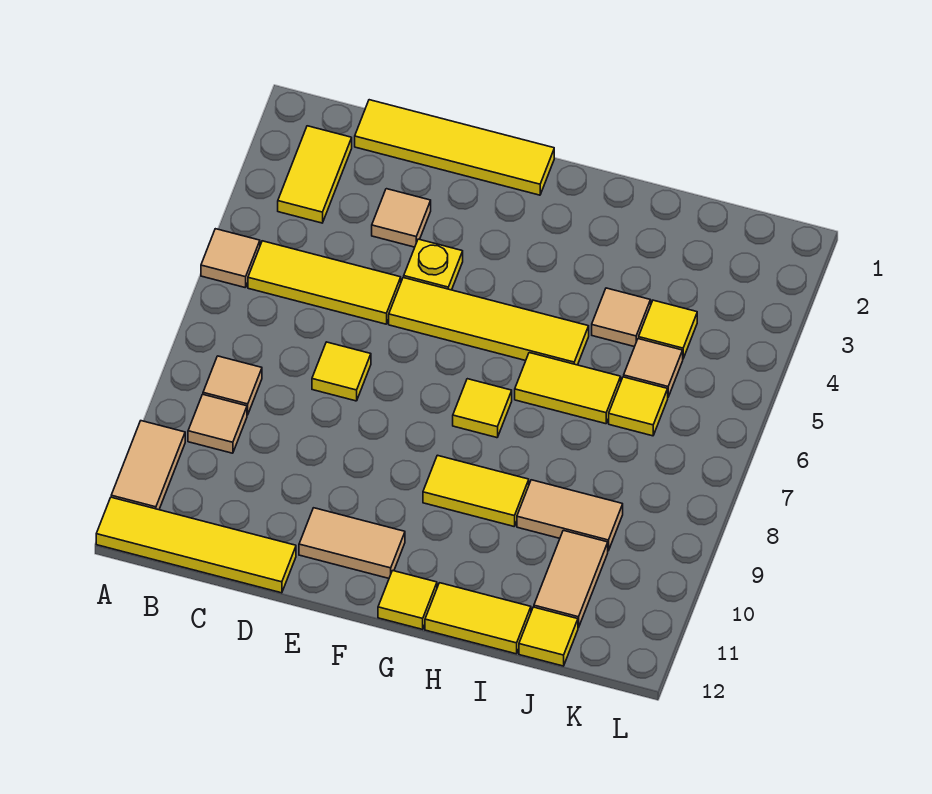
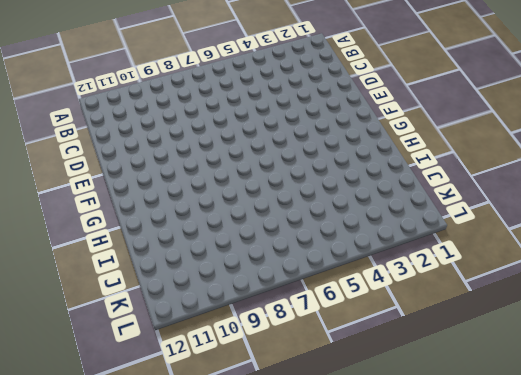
none -> tan 1x1 tile [201,229,260,288]
none -> tan 1x2 tile [111,421,185,510]
none -> yellow 1x4 tile [96,497,296,593]

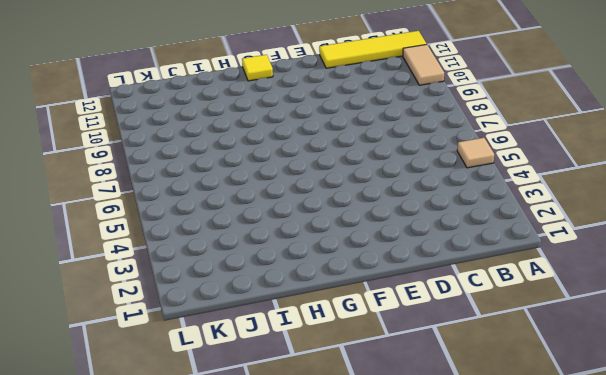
none -> yellow 1x2 tile [278,126,352,223]
none -> yellow 1x3 tile [248,241,401,324]
none -> tan 1x1 tile [203,356,262,415]

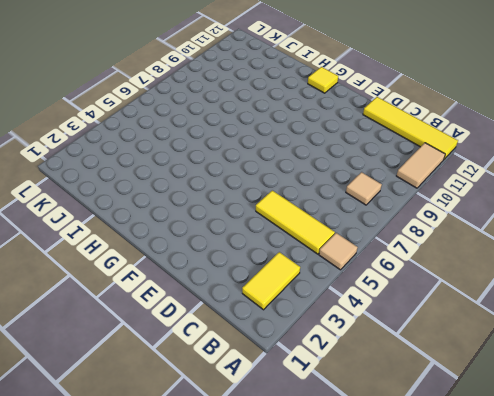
none -> tan 1x1 tile [188,394,247,453]
none -> yellow 1x4 tile [355,100,554,195]
none -> tan 1x1 tile [372,189,431,247]

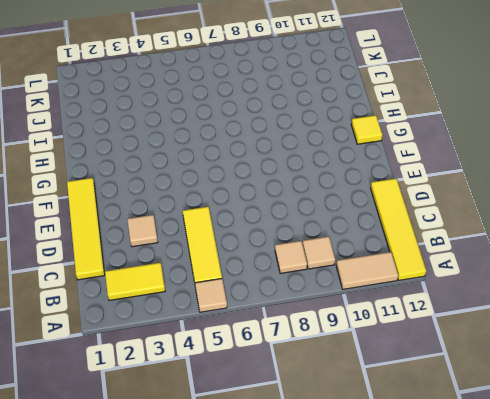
none -> yellow 1x1 tile [312,342,371,401]
none -> yellow 1x1 plate [404,239,463,290]
none -> yellow 1x4 tile [389,277,589,365]

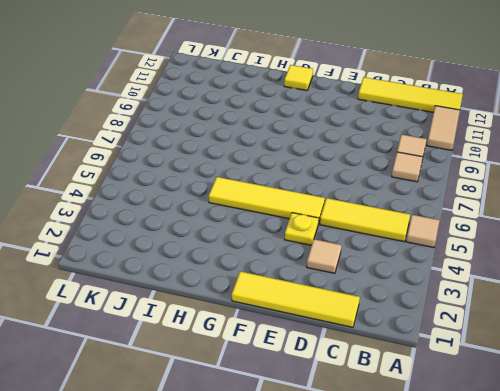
none -> yellow 1x2 tile [278,126,352,223]
none -> yellow 1x1 tile [312,342,371,401]
none -> tan 1x2 tile [299,508,405,578]

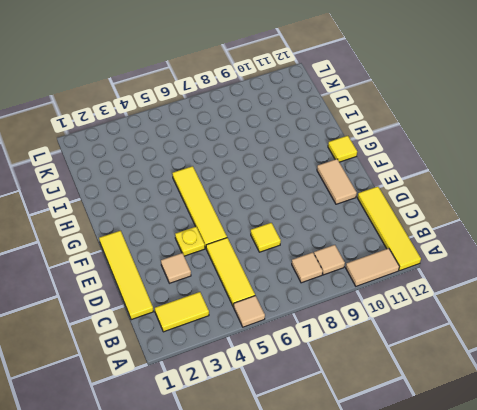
none -> yellow 1x1 tile [453,379,512,438]
none -> yellow 1x2 tile [423,455,529,526]
none -> yellow 1x2 tile [515,353,621,424]

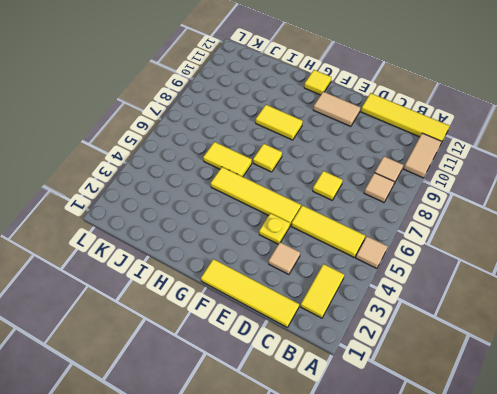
none -> yellow 1x2 tile [425,583,531,654]
none -> tan 1x1 tile [592,288,651,347]
none -> tan 1x2 tile [517,480,623,551]

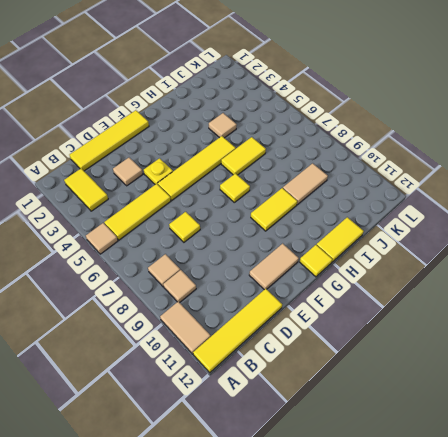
none -> yellow 1x1 tile [639,300,697,358]
none -> tan 1x1 tile [624,339,683,397]
none -> yellow 1x1 tile [609,377,668,436]

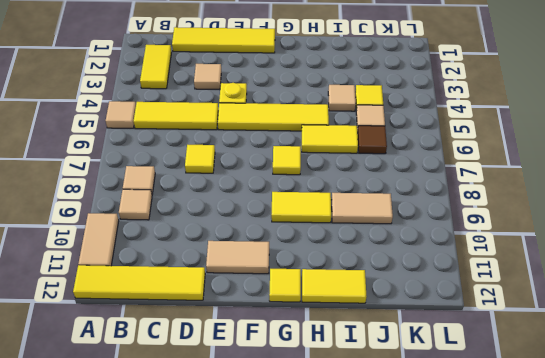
brown 1x1 tile [357,126,387,154] -> yellow 1x1 tile [609,377,668,436]
none -> tan 1x2 tile [534,530,608,628]
none -> yellow 1x1 tile [519,607,578,666]

